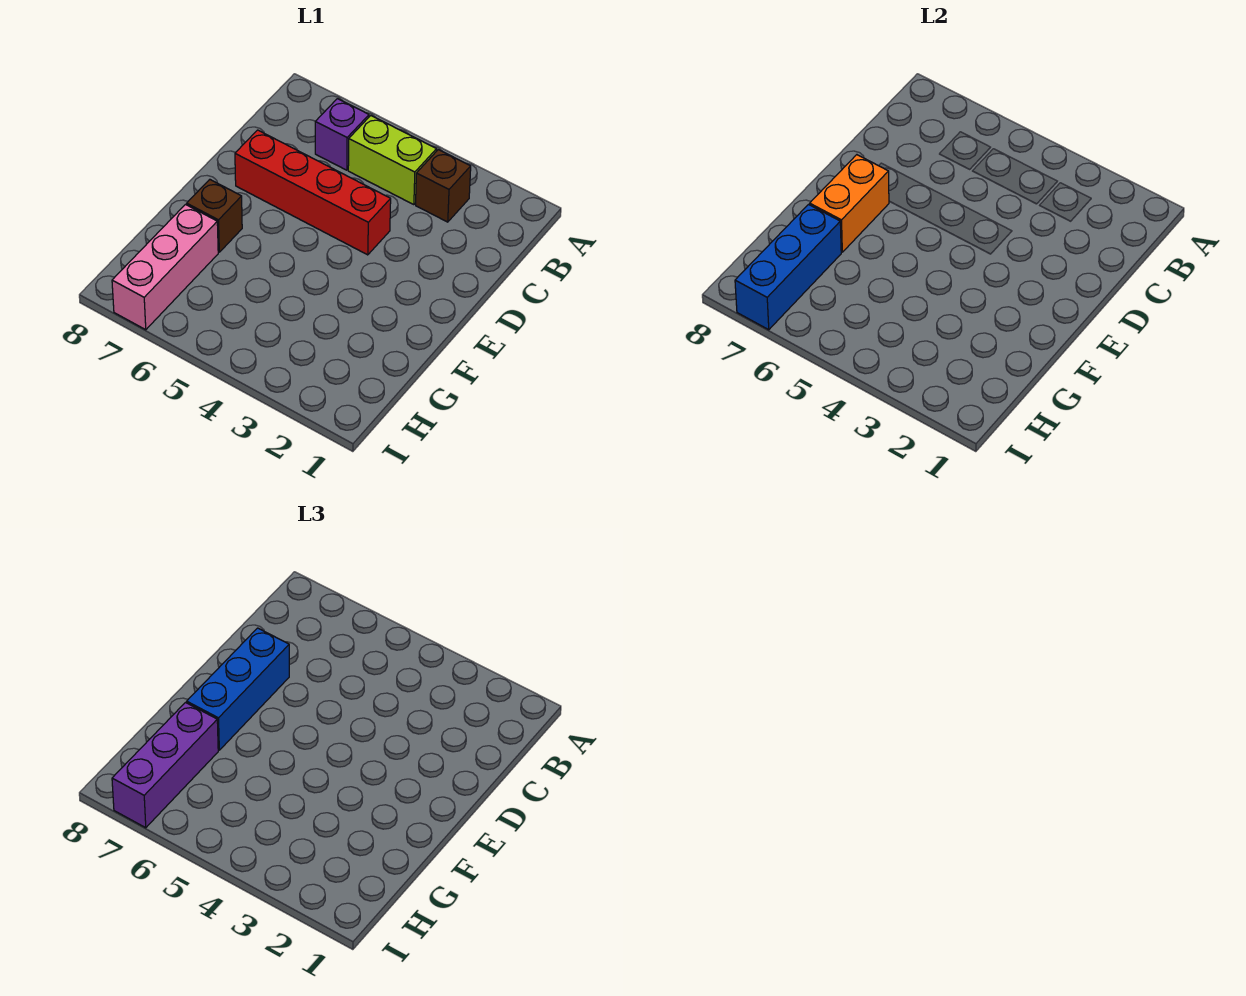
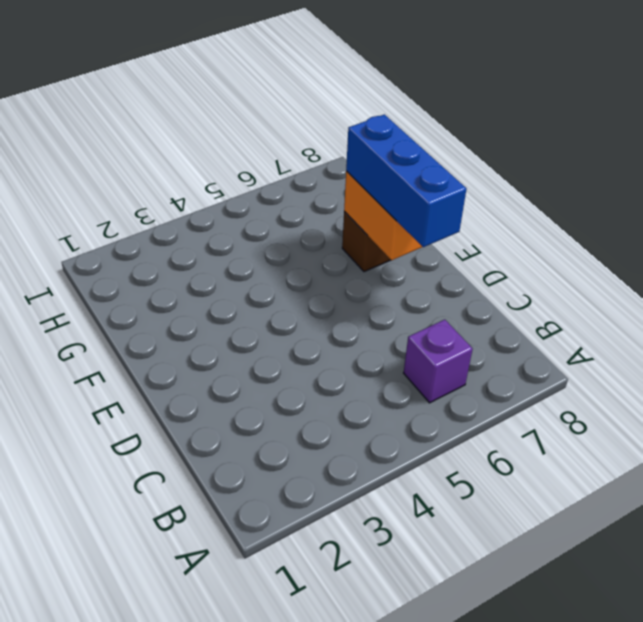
none -> brown 1x1 brick [416,150,471,222]
none -> lime 1x2 brick [348,116,437,205]

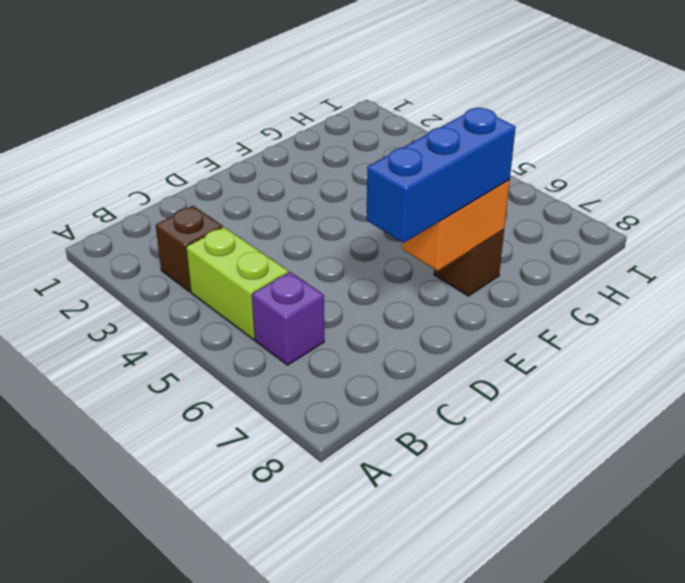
none -> red 1x4 brick [235,130,391,255]
none -> pink 1x3 brick [112,205,218,330]

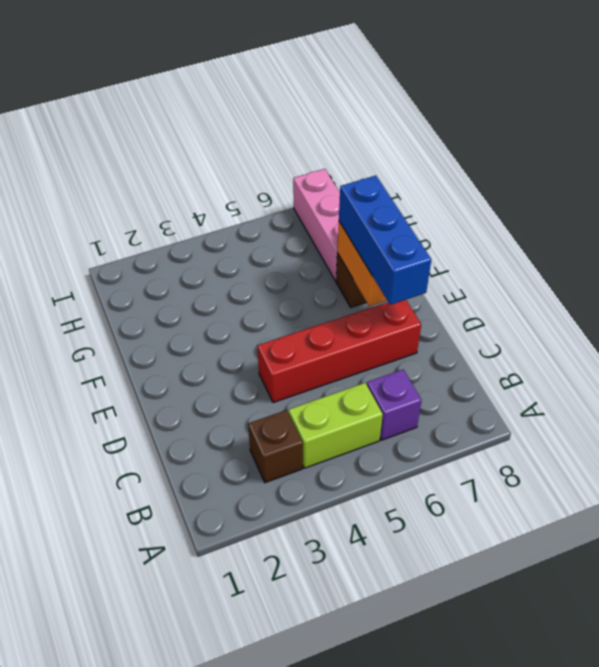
none -> blue 1x3 brick [735,205,841,330]
none -> purple 1x3 brick [112,703,218,828]

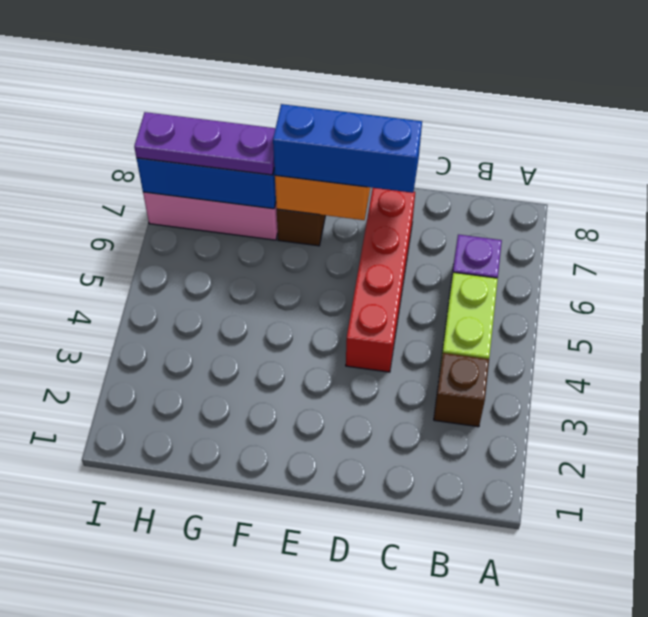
purple 1x3 plate [134,112,275,175] -> purple 1x3 brick [112,703,218,828]

